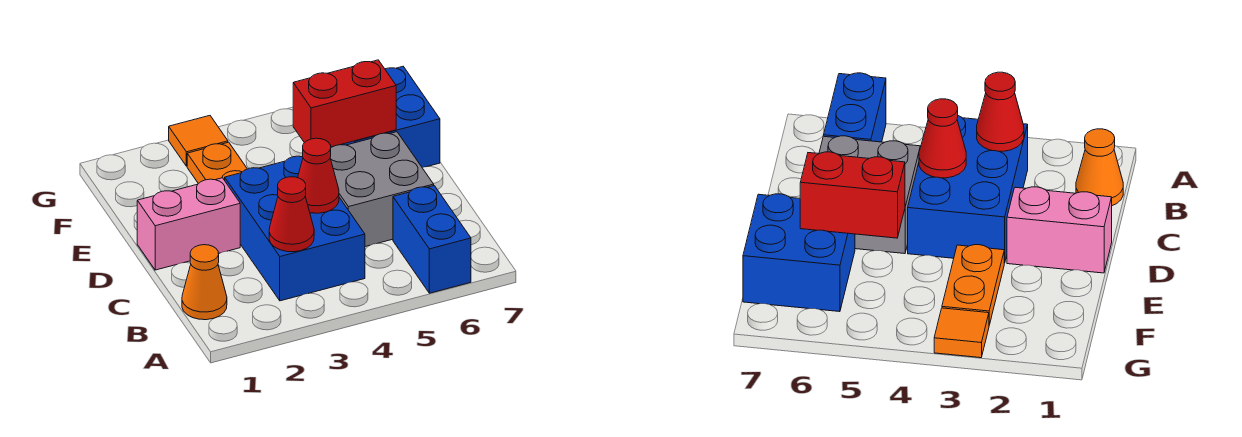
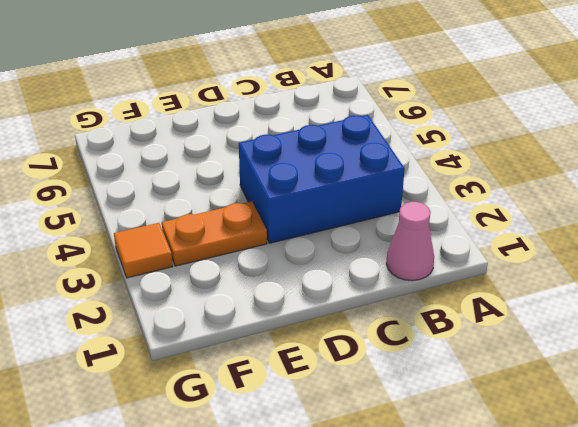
pink 1x1 cone [386,202,434,281] -> orange 1x1 cone [182,245,227,320]
none -> blue 1x2 brick [393,186,471,293]
none -> grey 2x2 brick [330,132,434,247]

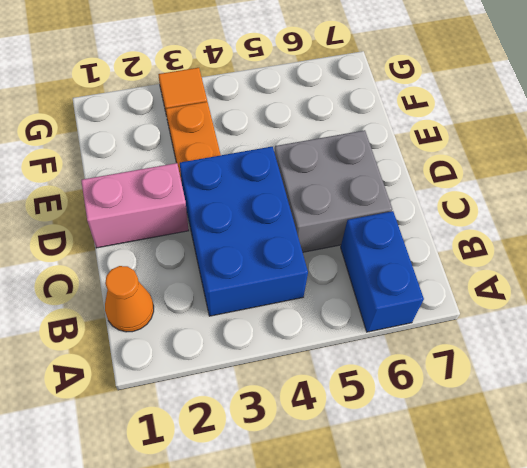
none -> blue 2x2 brick [341,67,440,168]
none -> red 1x1 cone [269,177,314,252]

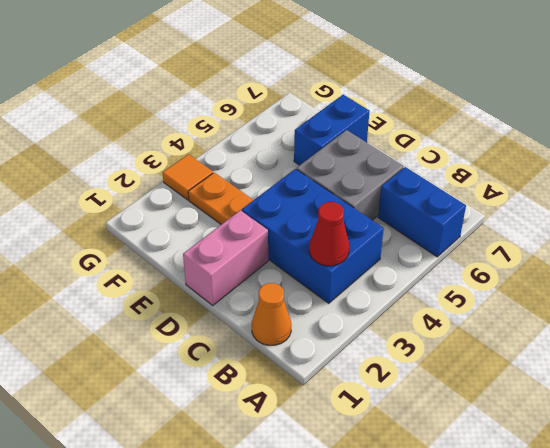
blue 1x2 brick [294,95,370,165] -> blue 2x2 brick [341,67,440,168]
none -> red 1x1 cone [298,138,339,213]
none -> red 1x2 brick [293,60,396,147]

